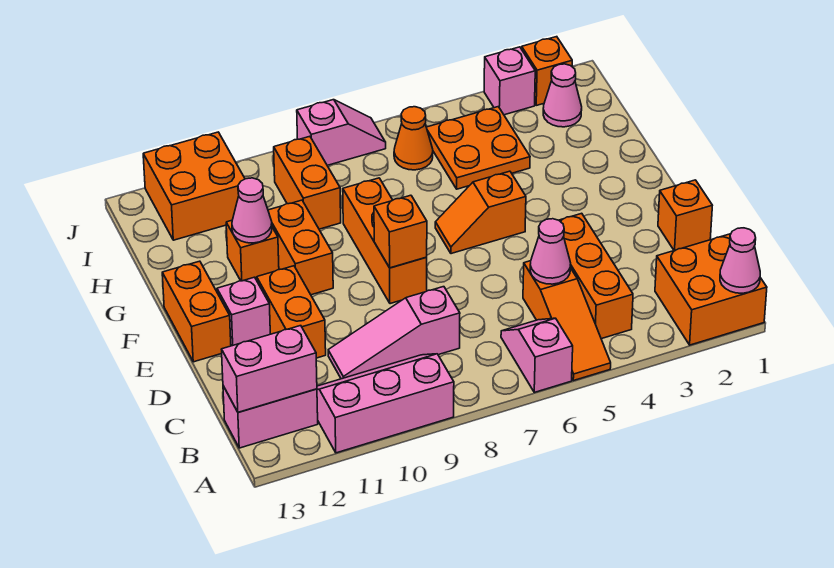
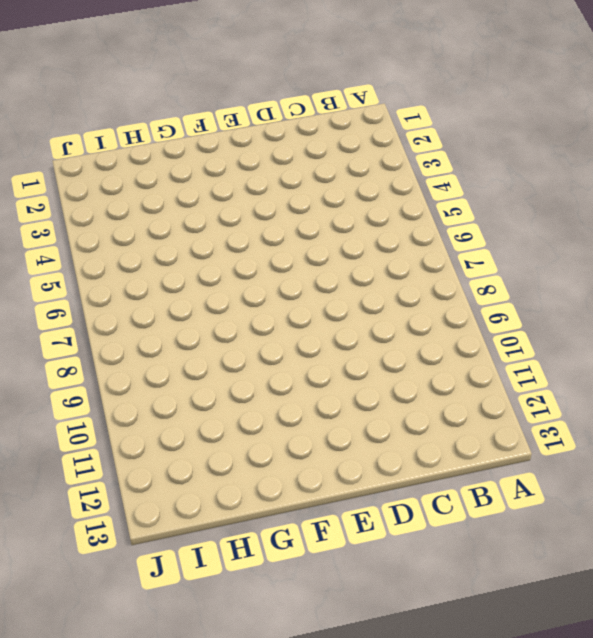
none -> orange 2x2 brick [655,234,767,345]
none -> orange 1x3 slope [523,261,611,381]
none -> pink 1x2 slope [501,318,573,392]

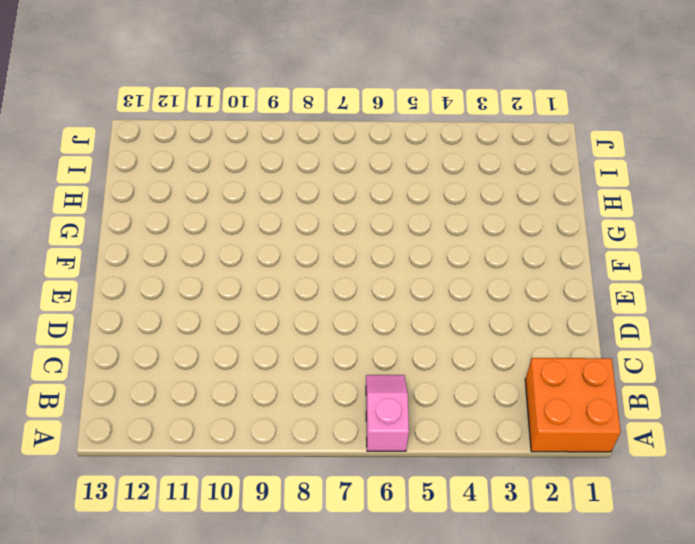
none -> orange 1x3 slope [523,261,611,381]
none -> pink 2x3 slope [317,354,454,453]
none -> orange 1x3 brick [559,213,633,339]

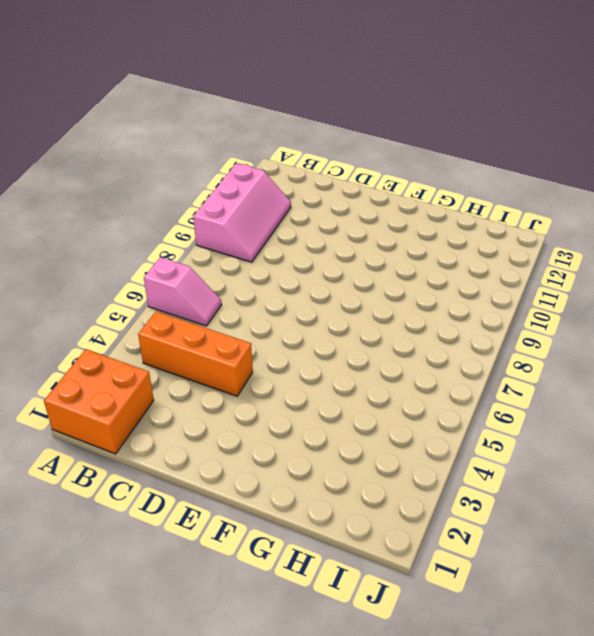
none -> orange 1x3 slope [523,261,611,381]
none -> pink 1x2 brick [223,386,318,448]
none -> pink 1x3 slope [328,287,460,379]

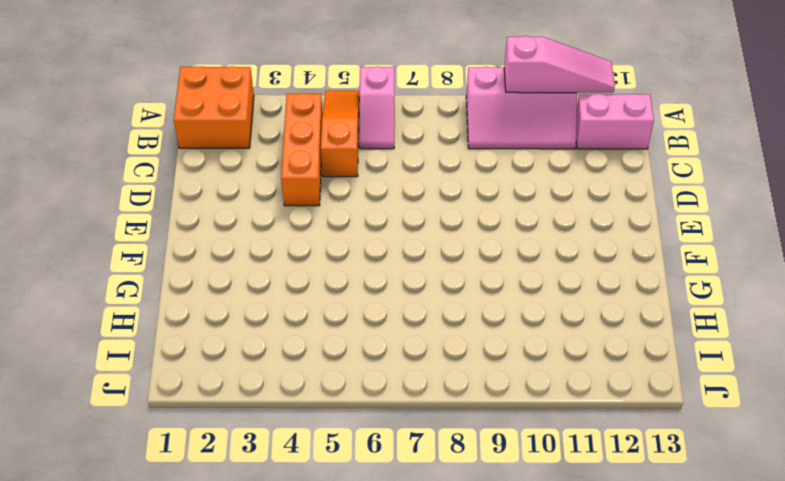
pink 1x3 slope [504,36,615,93] -> pink 1x3 slope moved to [328,287,460,379]
none -> orange 1x1 brick [658,180,712,251]
none -> orange 1x2 brick [257,266,326,358]
none -> orange 1x3 brick [343,178,427,304]

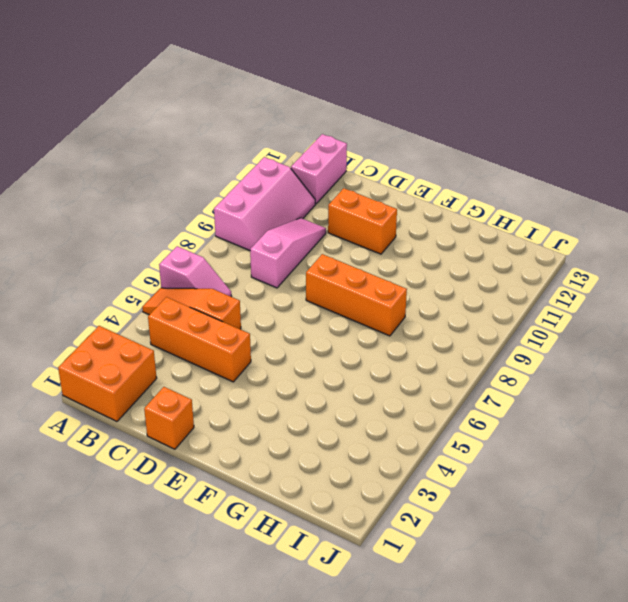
none -> pink 1x1 brick [217,277,270,346]
none -> orange 1x2 brick [162,261,231,362]
none -> orange 1x2 slope [435,171,526,254]

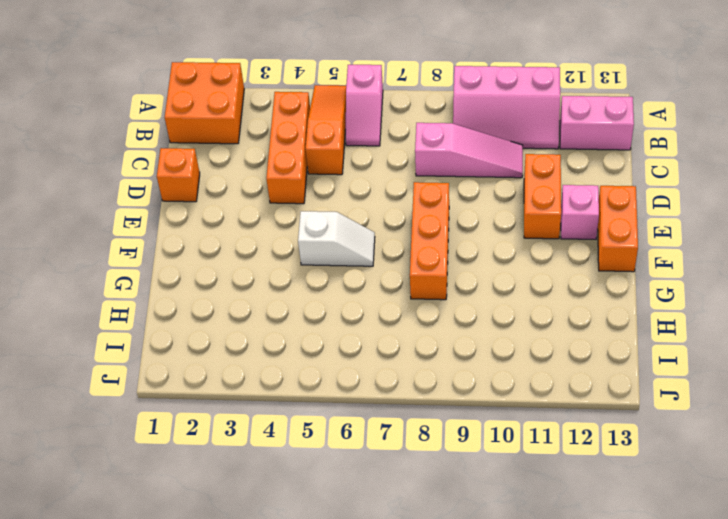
white 1x2 slope [298,211,375,266] -> orange 1x2 slope [435,171,526,254]
none -> orange 1x2 brick [268,200,333,295]
none -> orange 1x1 brick [226,220,279,281]
none -> orange 2x2 plate [426,107,530,189]

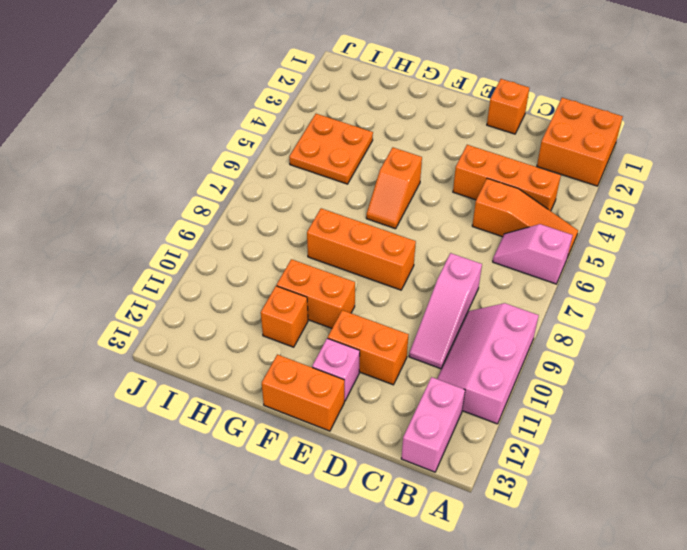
none -> orange 1x2 brick [274,136,341,229]
none -> pink 1x1 cone [543,64,582,127]
none -> orange 1x1 cone [394,107,433,170]

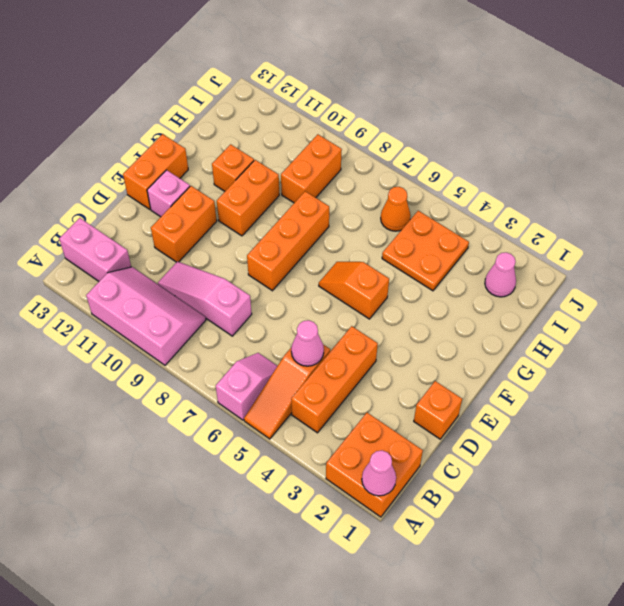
none -> orange 2x2 brick [143,132,245,240]
none -> orange 1x1 brick [522,37,572,105]
none -> pink 1x1 brick [484,47,535,115]

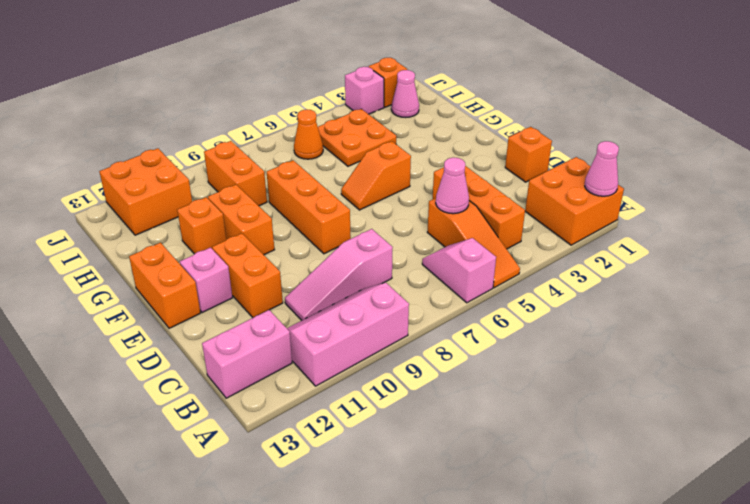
none -> pink 1x2 slope [297,100,386,165]
none -> pink 1x2 brick [222,326,317,412]
none -> orange 1x1 brick [374,195,427,268]

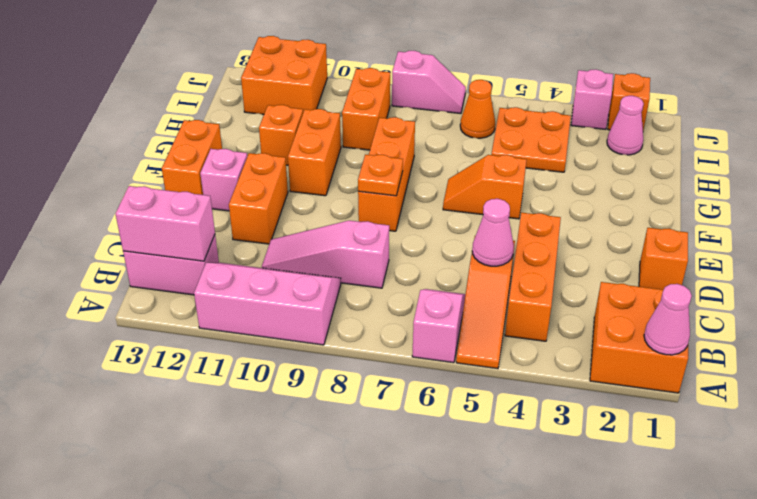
orange 1x1 plate [358,154,403,196] -> orange 1x1 brick [374,195,427,268]
none -> pink 1x1 cone [232,178,272,243]

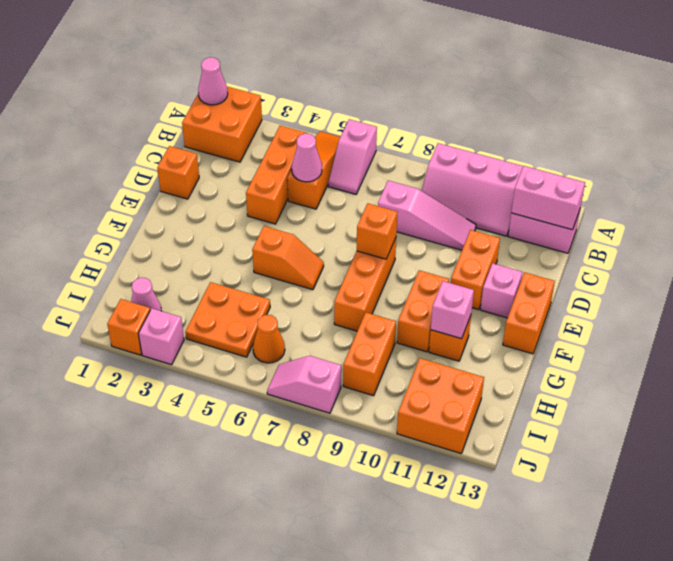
pink 1x1 brick [431,281,474,339] -> pink 1x1 cone [232,178,272,243]

